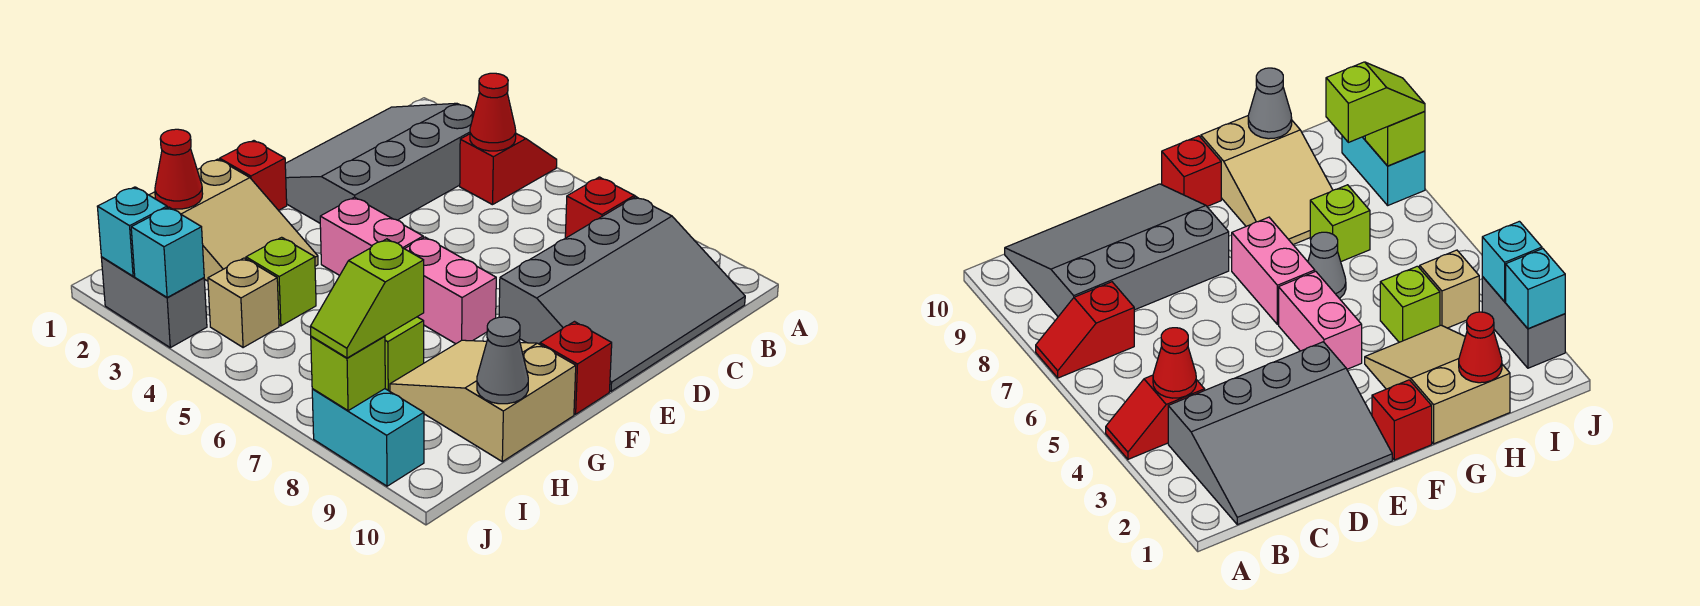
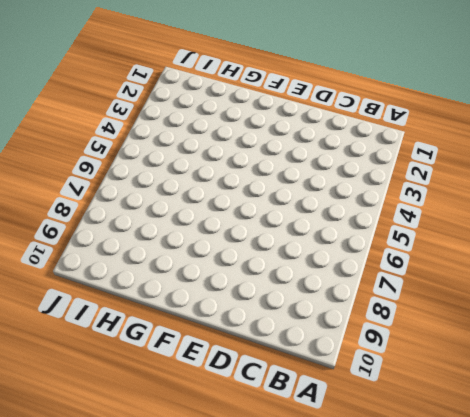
none -> red 1x2 slope [460,134,557,205]
none -> red 1x2 slope [565,177,636,238]
none -> grey 3x4 slope [285,103,474,223]

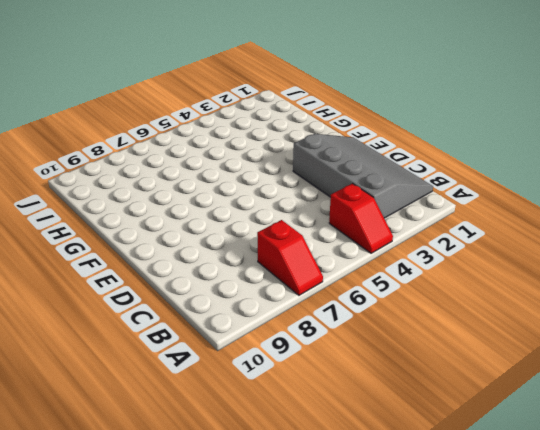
none -> grey 3x4 slope [499,197,745,391]
none -> red 1x1 brick [220,141,287,210]
none -> pink 1x2 brick [320,197,423,275]

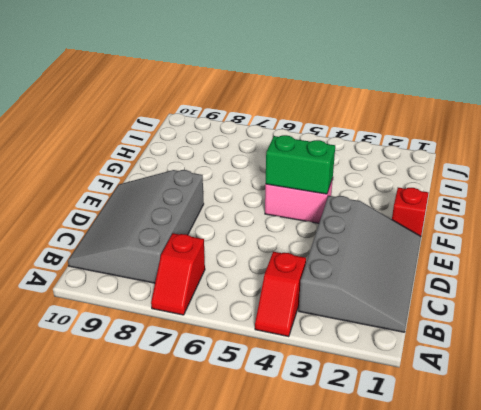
green 1x2 brick [266,135,335,194] -> none
none -> pink 1x2 brick [405,237,496,344]
none -> red 1x1 brick [540,322,612,414]
none -> tan 2x3 slope [149,159,318,281]

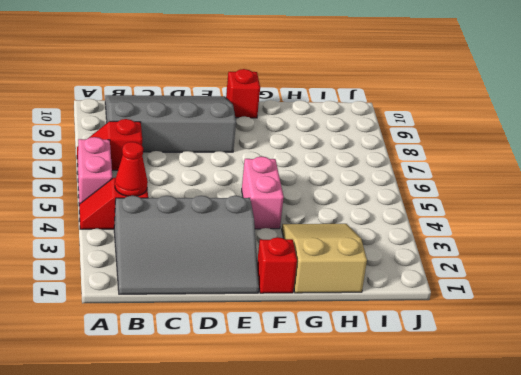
pink 1x2 brick [78,137,112,204] -> pink 1x2 brick moved to [405,237,496,344]
none -> grey 1x1 cone [1308,232,1346,298]
none -> tan 2x3 slope [390,340,576,462]
none -> lime 1x1 brick [246,237,316,326]

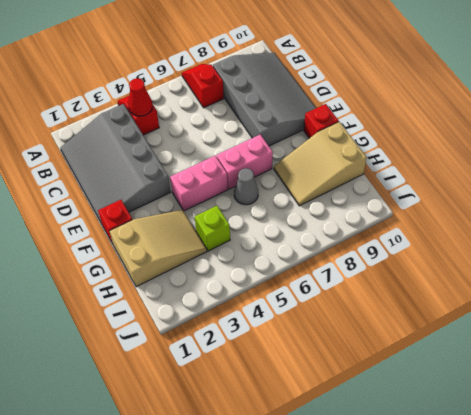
none -> lime 1x1 brick [385,317,424,391]
none -> tan 1x1 brick [208,258,279,348]
none -> grey 1x2 brick [101,257,207,348]

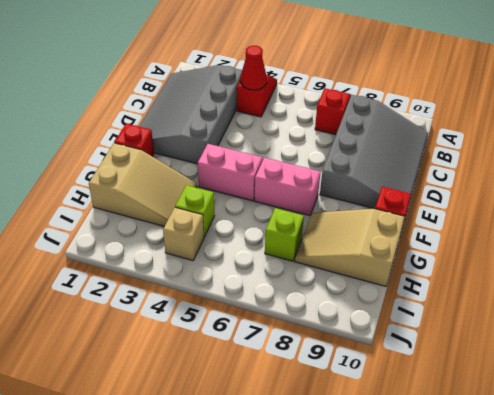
none -> grey 1x1 cone [1308,232,1346,298]
none -> grey 1x2 brick [101,257,207,348]
none -> cyan 1x2 brick [312,389,424,486]

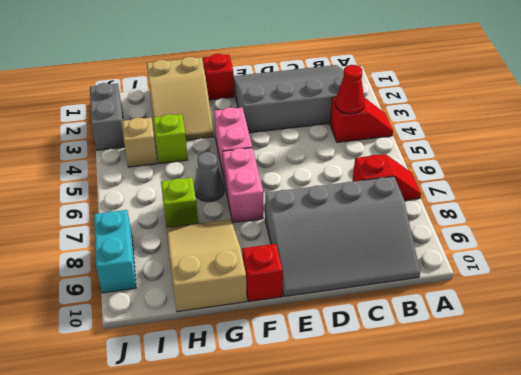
none -> red 1x1 cone [155,129,203,209]
none -> grey 1x1 cone [477,317,528,404]
none -> cyan 1x1 brick [97,187,167,276]

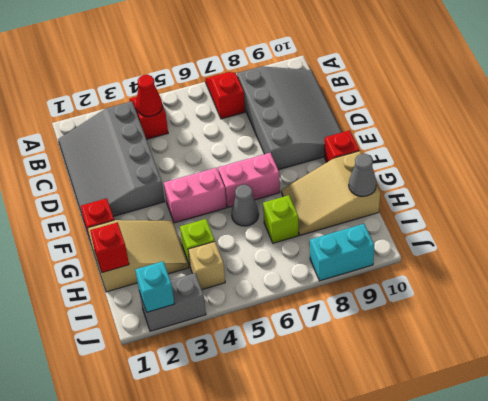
red 1x1 brick [90,222,129,273] -> red 1x1 cone [155,129,203,209]
none -> cyan 1x1 brick [131,207,204,298]
none -> lime 1x1 brick [311,336,385,411]
none -> lime 1x2 slope [310,239,424,358]

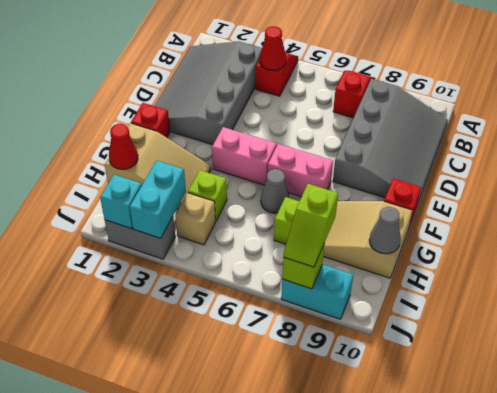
cyan 1x2 brick [130,160,186,238] -> cyan 1x1 brick [131,207,204,298]

